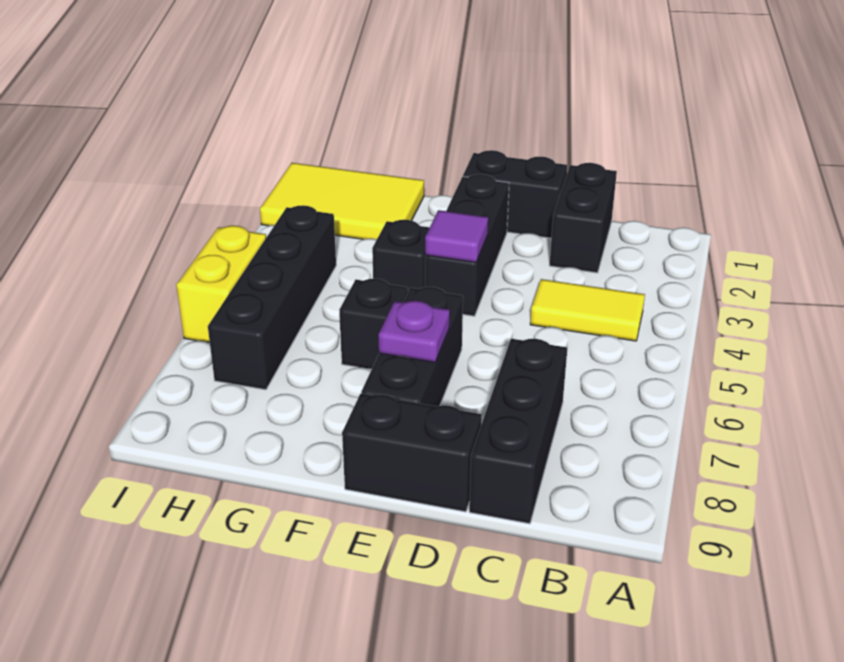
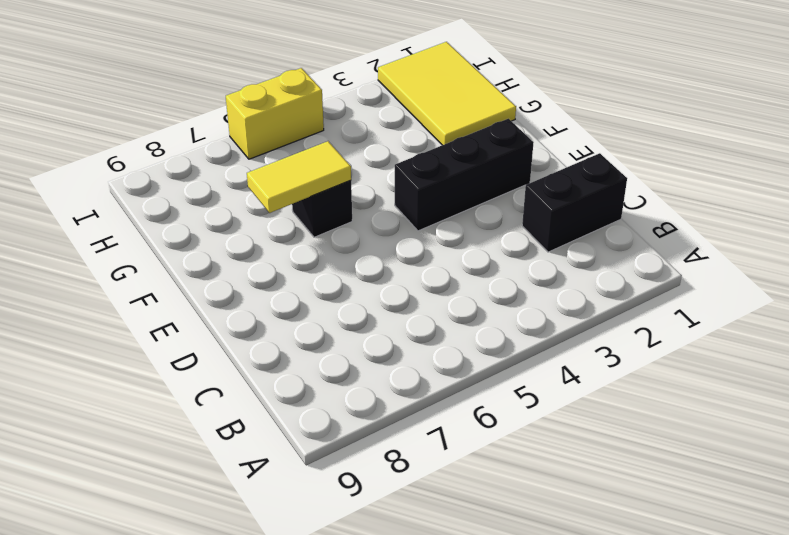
yellow 1x2 tile [247,141,351,213] -> yellow 1x2 tile turned to [530,279,645,341]
none -> black 1x3 brick [469,339,567,524]
none -> black 1x2 brick [463,150,567,238]
none -> black 1x2 brick [342,394,482,512]

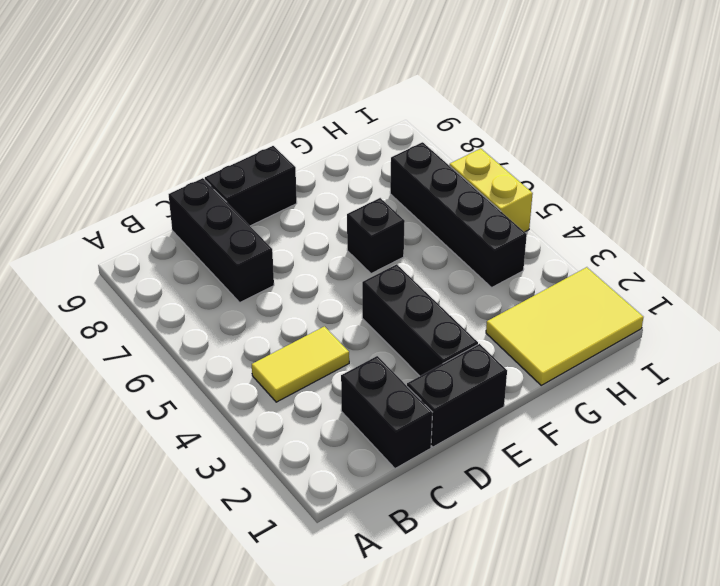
none -> black 1x3 brick [361,287,463,406]
none -> black 1x1 brick [372,220,430,291]
none -> purple 1x1 tile [425,210,488,262]

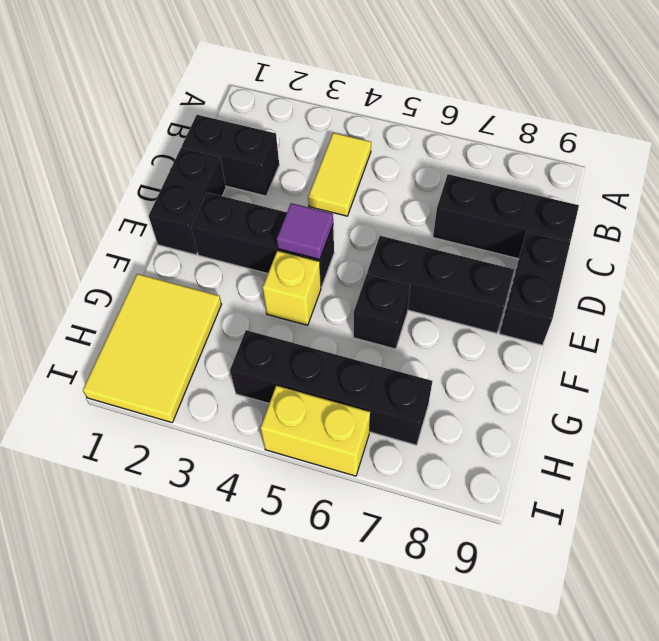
yellow 1x1 brick [263,251,321,325] -> black 1x1 brick [372,220,430,291]
none -> purple 1x1 plate [379,301,450,362]

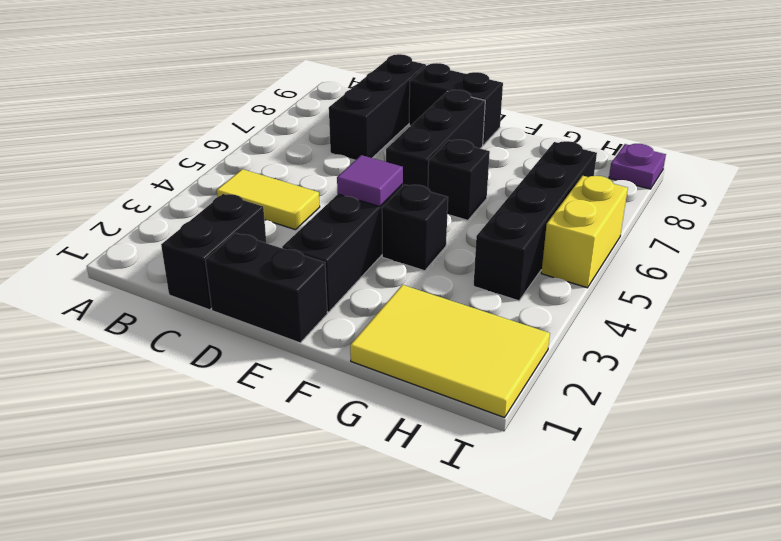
purple 1x1 plate [609,144,666,189] -> purple 1x1 plate moved to [379,301,450,362]

